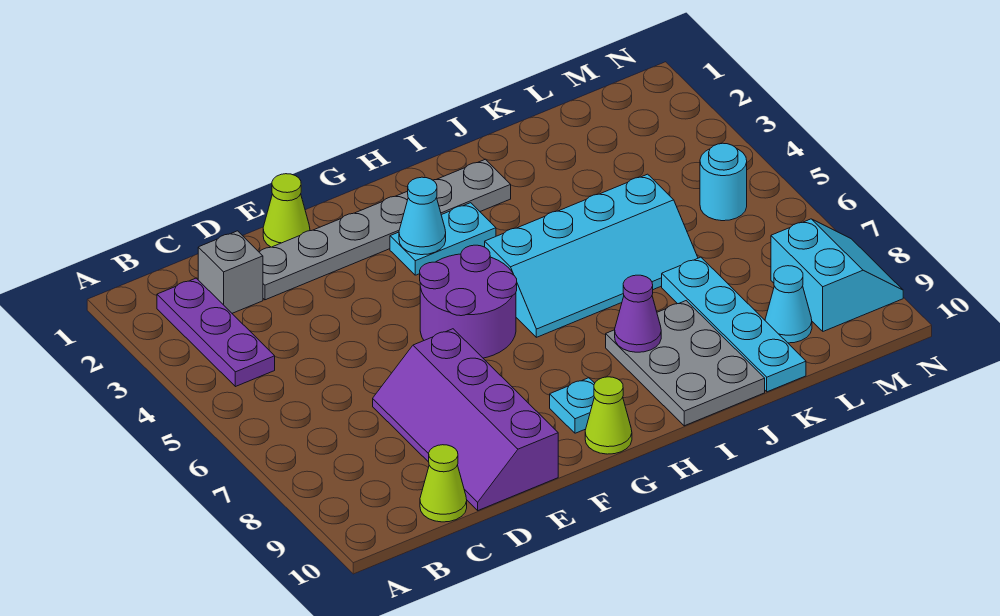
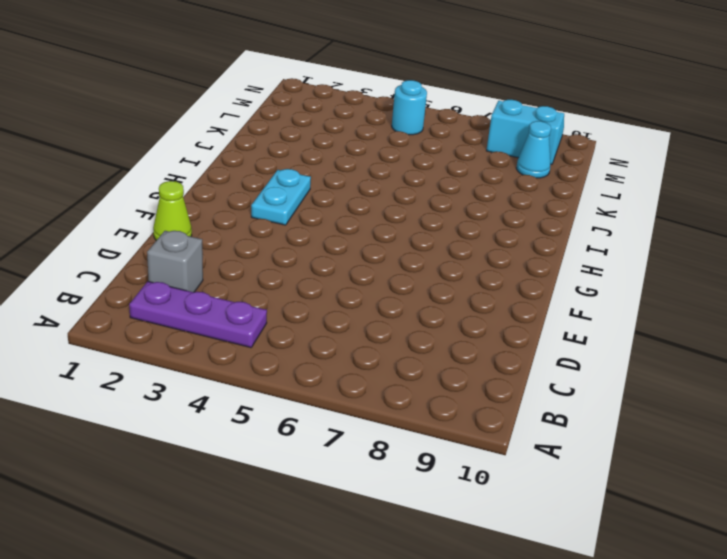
none -> lime 1x1 cone [420,445,467,522]
none -> grey 1x6 plate [259,159,511,300]
none -> purple 2x4 slope [373,329,558,510]

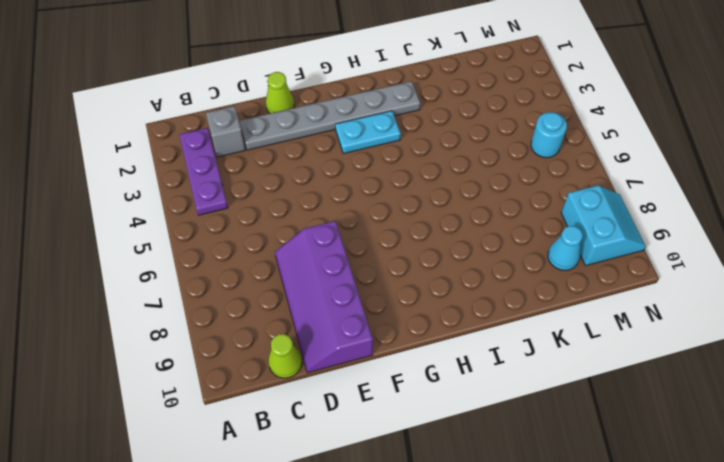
none -> purple 2x2 round brick [420,245,517,358]
none -> cyan 1x1 plate [550,378,595,433]
none -> lime 1x1 cone [585,377,632,454]

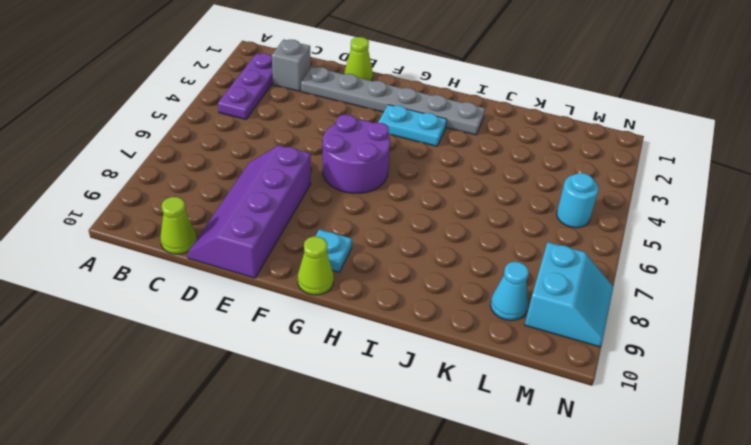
none -> cyan 2x4 slope [485,174,698,337]
none -> grey 2x3 plate [606,301,765,426]
none -> cyan 1x4 plate [662,257,806,392]

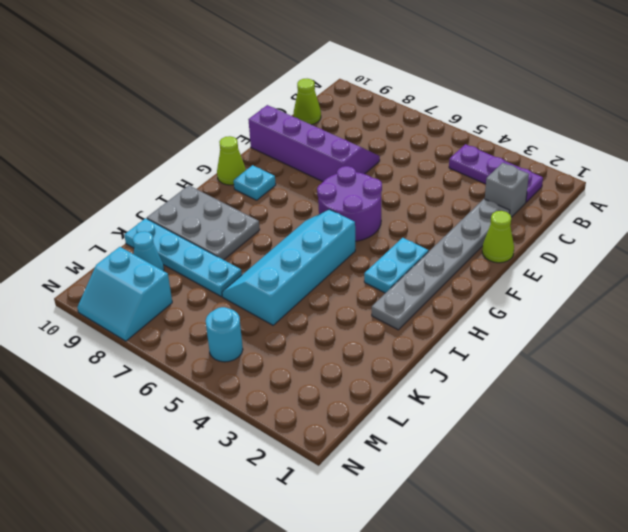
none -> cyan 1x1 cone [399,177,446,255]
none -> purple 1x1 cone [615,275,661,352]

